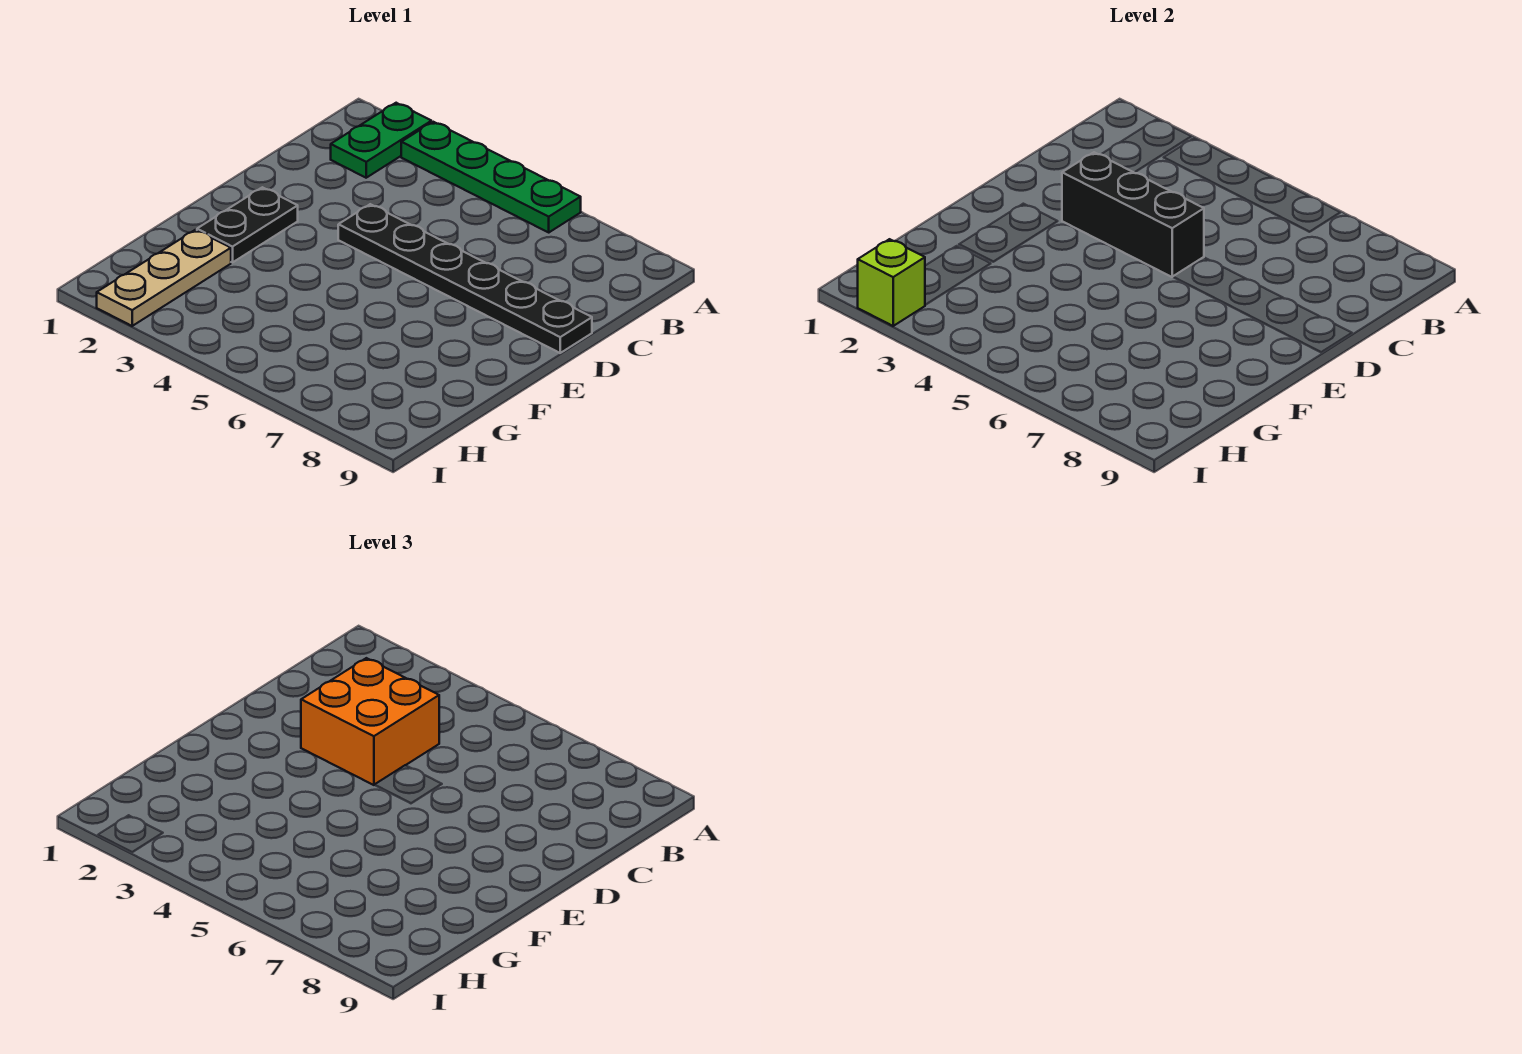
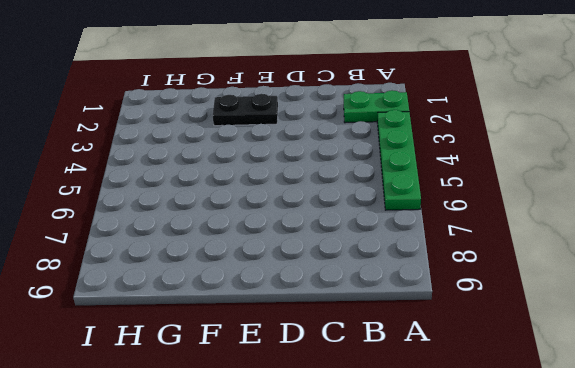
none -> black 1x6 plate [338,204,592,353]
none -> tan 1x3 plate [97,230,231,326]

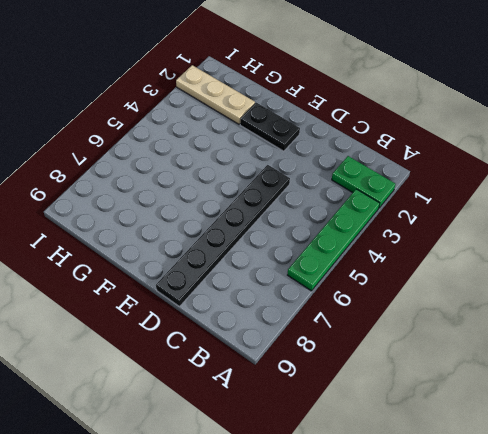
none -> black 1x3 brick [1062,152,1204,277]
none -> lime 1x1 brick [858,239,925,326]

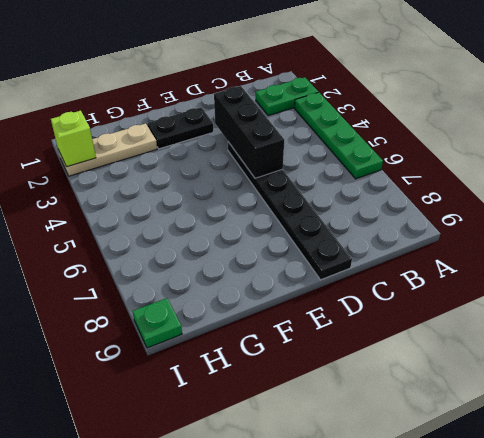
green 1x1 plate [132,298,182,348] -> none
none -> orange 2x2 brick [301,658,439,785]

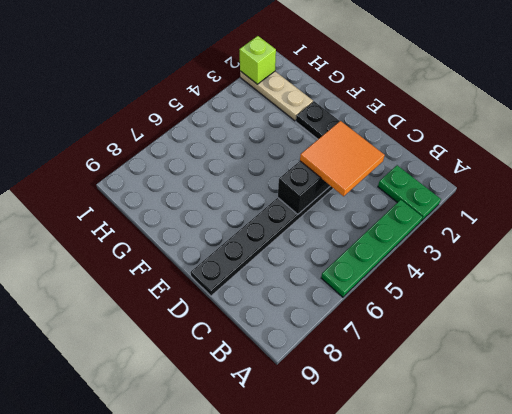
orange 2x2 tile [300,121,385,196] -> orange 2x2 brick [301,658,439,785]

